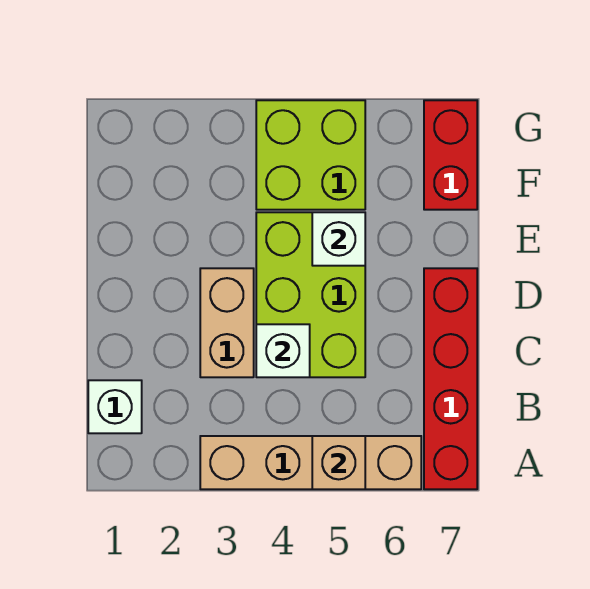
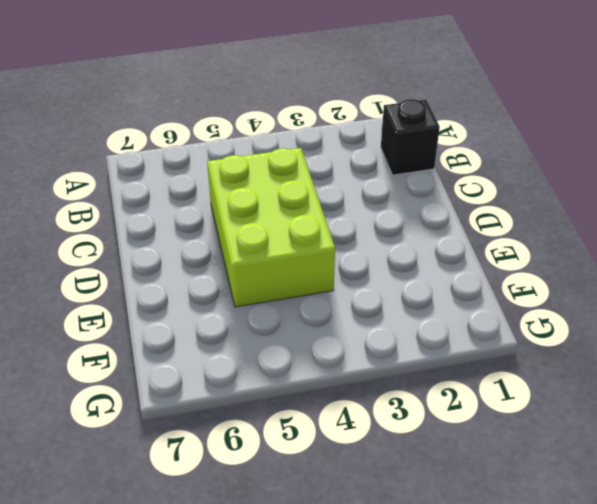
black 1x1 brick [381,99,440,175] -> white 1x1 brick [88,380,142,433]
none -> tan 1x4 brick [200,436,421,489]
none -> red 1x4 brick [424,268,477,489]

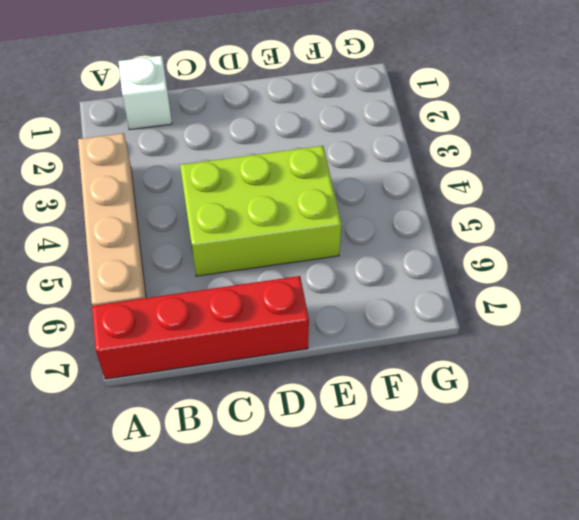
none -> tan 1x2 brick [200,268,254,377]
none -> lime 2x2 brick [256,100,365,210]

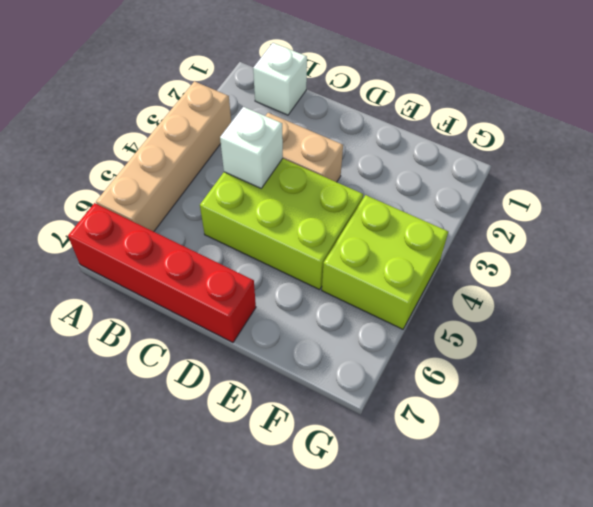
none -> red 1x2 brick [424,100,477,210]
none -> tan 1x1 brick [312,436,365,489]

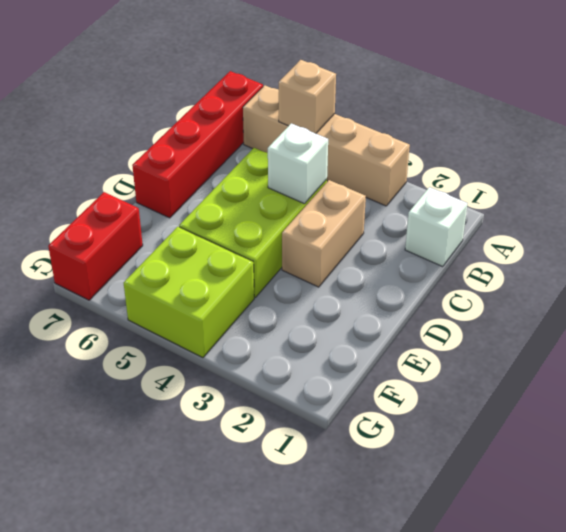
none -> white 1x1 brick [312,212,365,266]

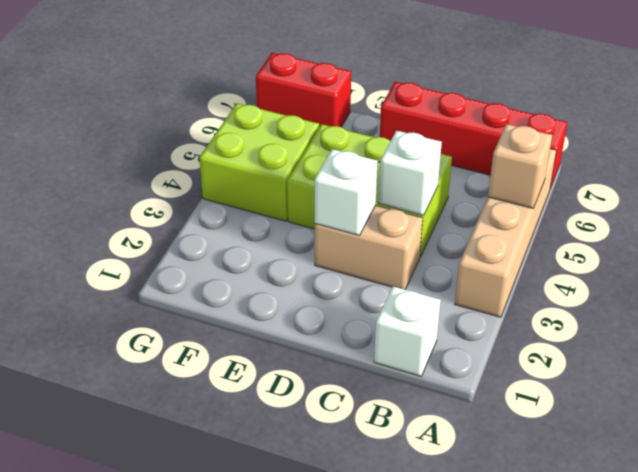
white 1x1 brick [315,149,378,235] -> white 1x1 brick moved to [312,212,365,266]

